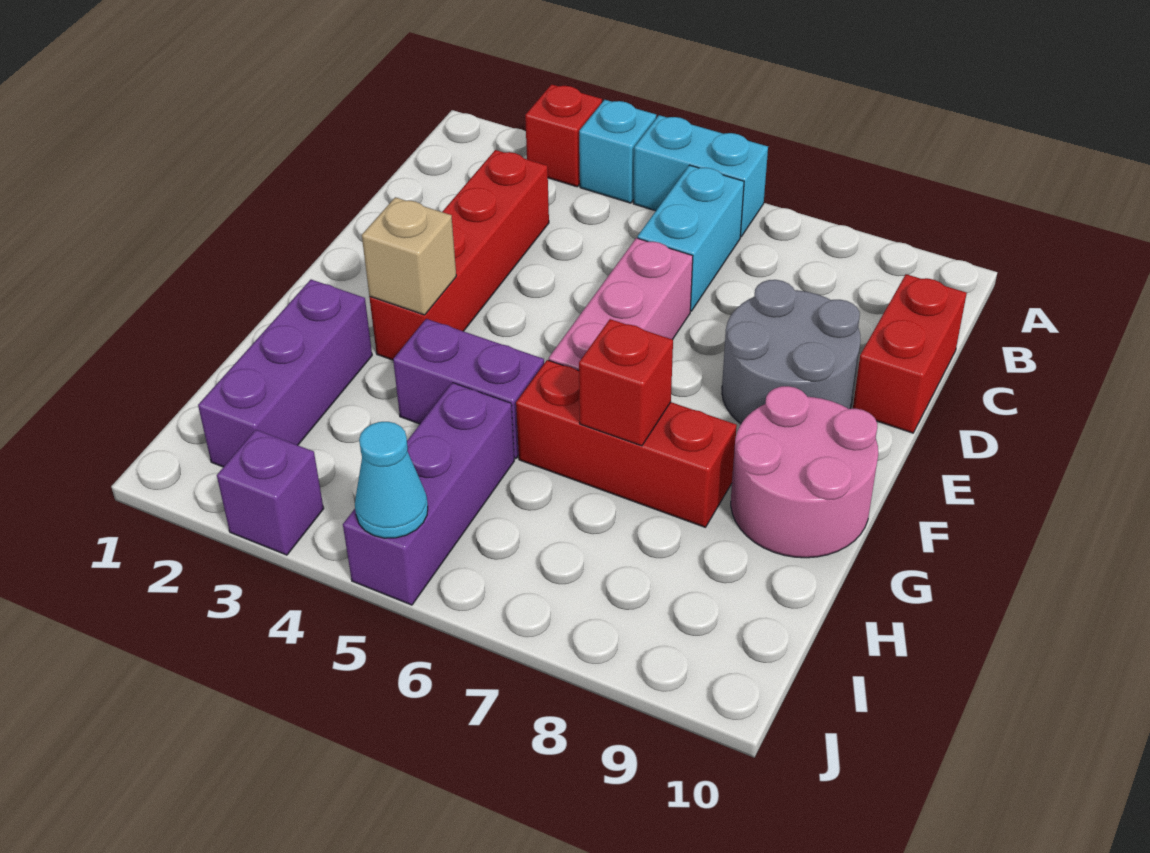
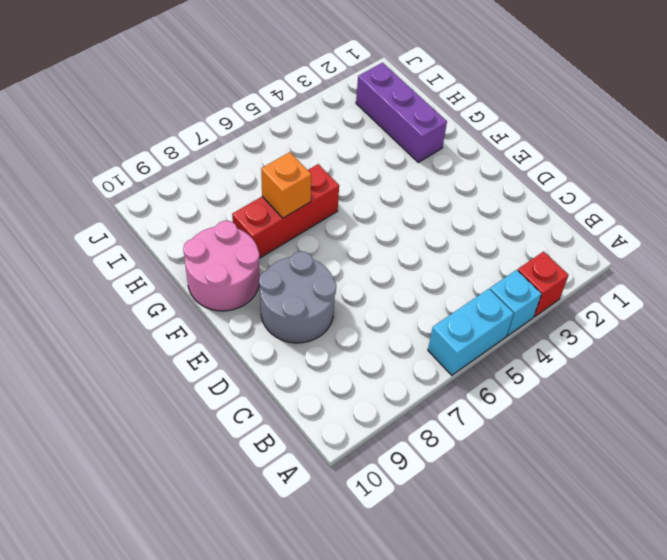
orange 1x1 brick [261,152,311,218] -> red 1x1 brick [579,319,673,446]
none -> cyan 1x2 brick [638,165,744,311]
none -> red 1x4 brick [369,150,549,360]
none -> red 1x2 brick [853,274,967,433]

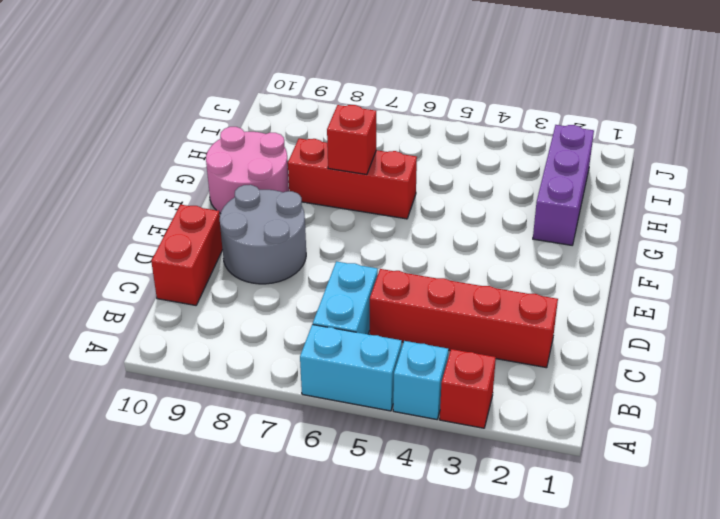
red 1x4 brick [370,269,558,368] -> red 1x4 brick turned to [369,150,549,360]
none -> pink 1x3 brick [549,238,693,371]
none -> purple 1x2 brick [393,319,544,459]
none -> purple 1x3 brick [343,383,514,605]

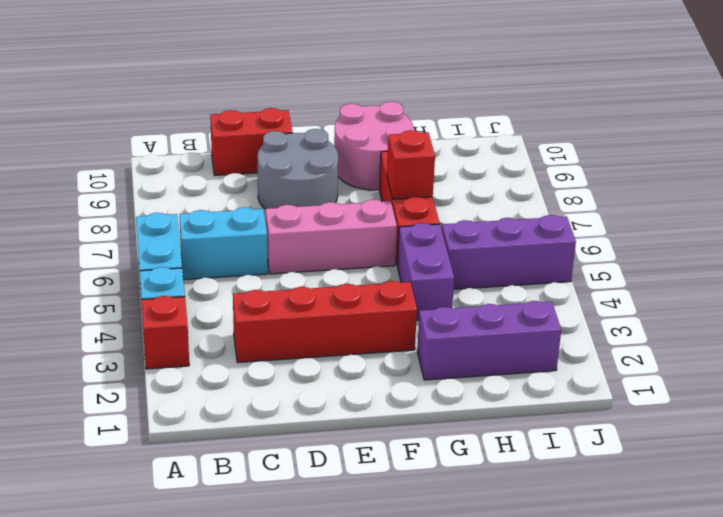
none -> purple 1x1 brick [217,430,324,555]
none -> tan 1x1 brick [362,197,456,315]
none -> cyan 1x1 cone [355,422,428,538]

